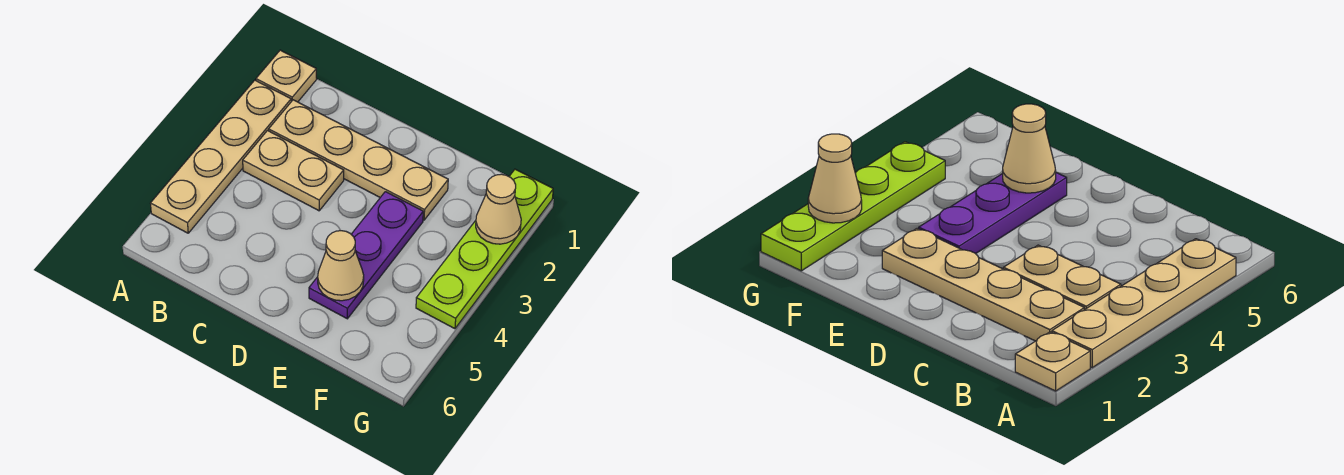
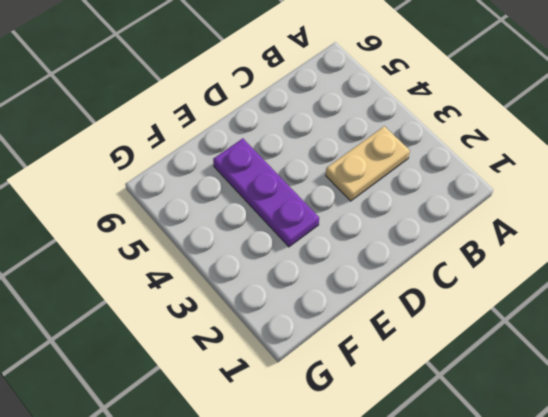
none -> tan 1x1 plate [256,50,317,102]
none -> tan 1x4 plate [150,80,291,233]

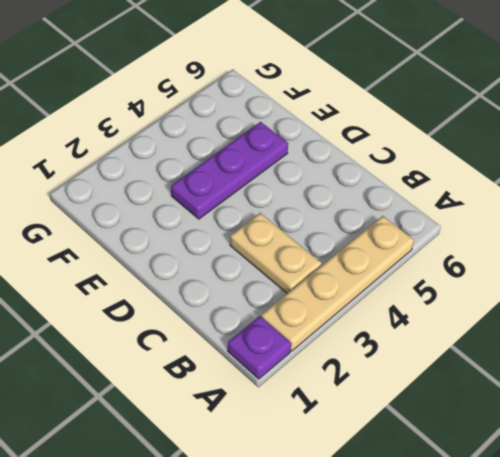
purple 1x1 plate [228,316,291,379] -> tan 1x1 plate [256,50,317,102]
none -> tan 1x4 plate [269,100,448,220]
none -> lime 1x4 plate [416,169,553,329]

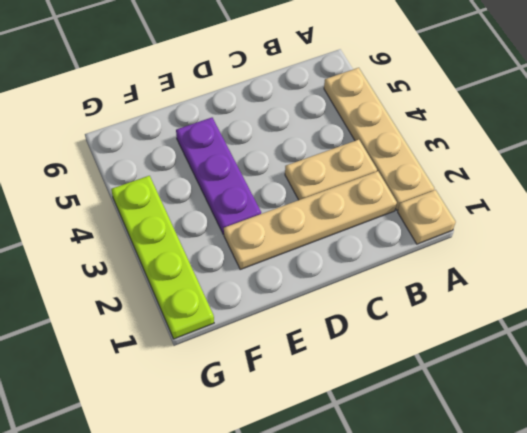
none -> tan 1x1 cone [318,231,364,301]
none -> tan 1x1 cone [476,174,521,244]

